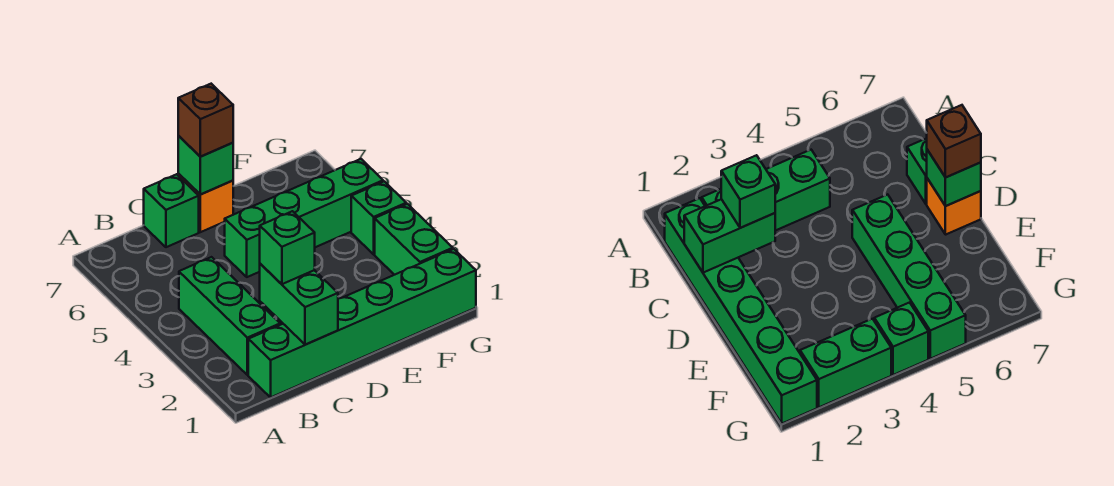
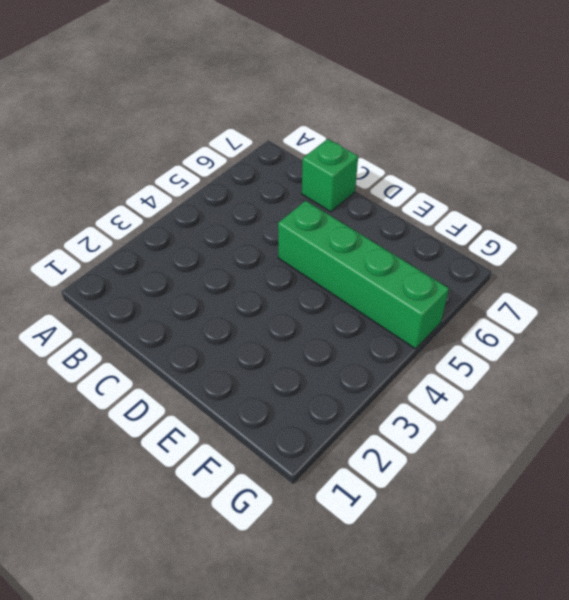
none -> green 1x6 brick [248,249,476,397]
none -> green 1x3 brick [179,257,280,375]

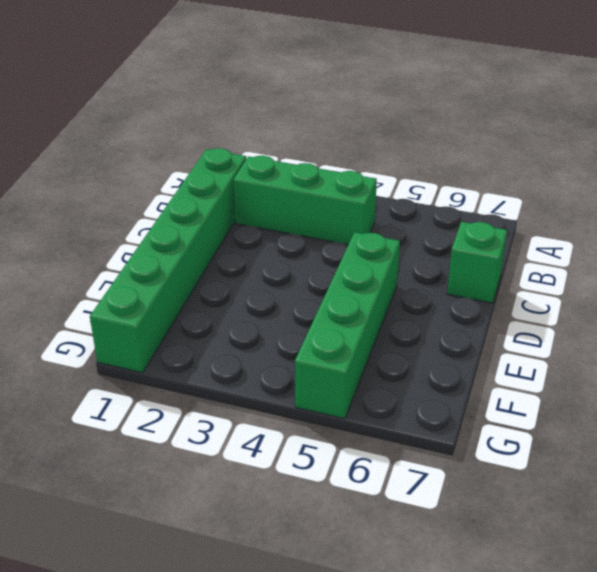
none -> orange 1x1 brick [178,174,233,232]
none -> green 1x2 brick [375,204,453,275]

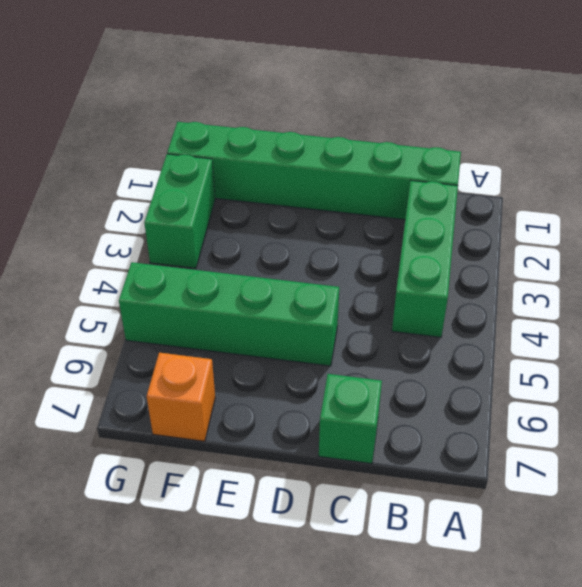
orange 1x1 brick [147,353,215,441] -> orange 1x1 brick moved to [178,174,233,232]
none -> green 1x1 brick [351,181,406,254]
none -> green 1x2 brick [260,264,338,345]

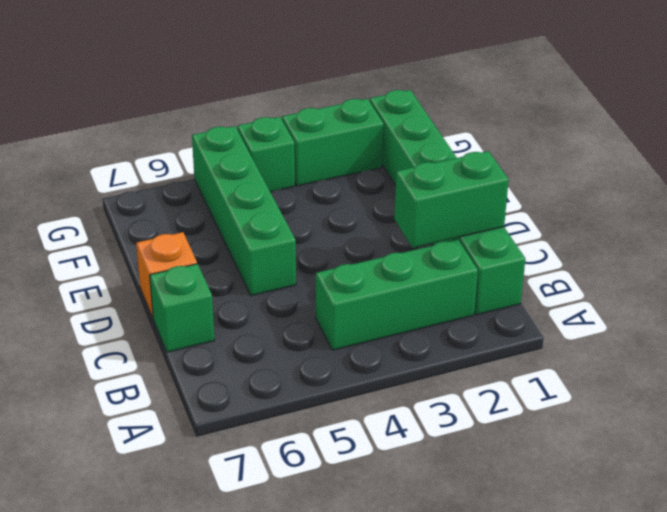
none -> green 1x1 brick [178,136,233,195]
none -> green 1x1 brick [260,211,315,284]

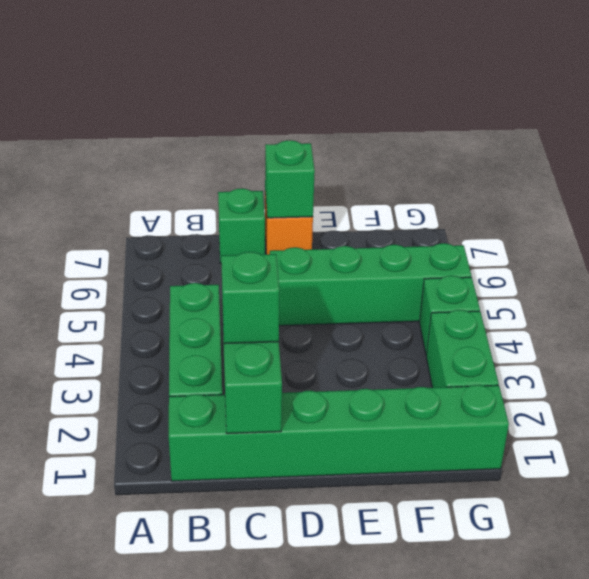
none -> brown 1x1 brick [178,84,233,157]

